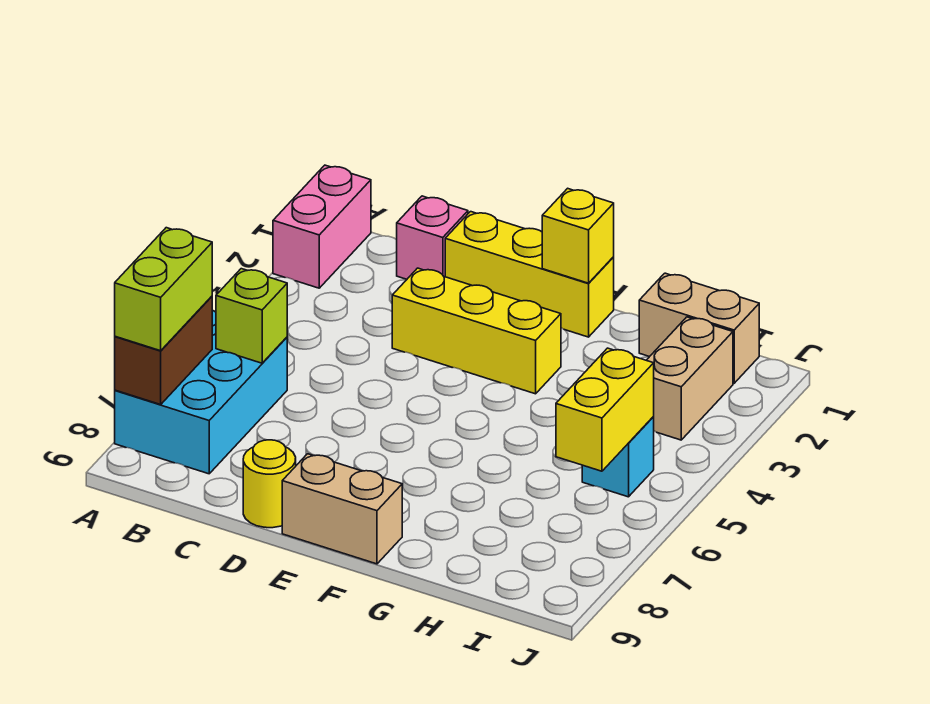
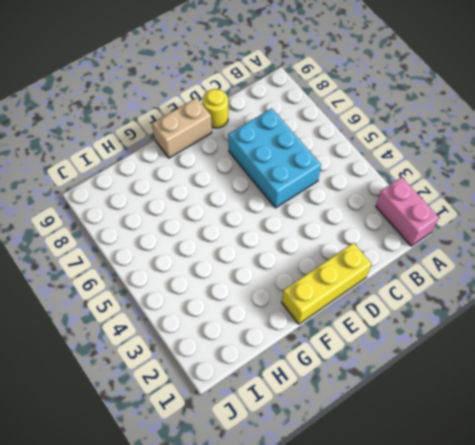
cyan 2x3 brick [228,108,321,208] -> cyan 2x3 brick moved to [115,310,287,474]
none -> pink 1x1 brick [397,196,468,279]
none -> yellow 1x3 brick [392,268,561,394]
none -> tan 1x2 brick [639,273,759,383]

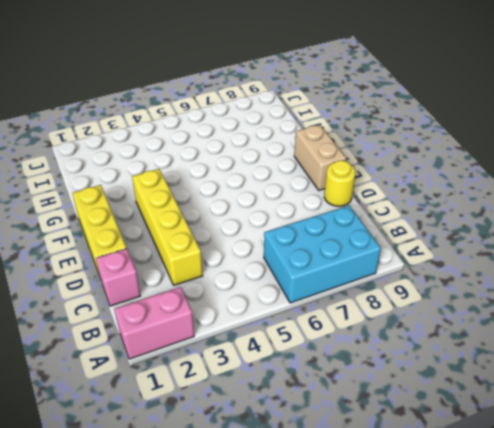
yellow 1x4 brick [132,169,203,285] -> yellow 1x3 brick [392,268,561,394]
none -> tan 1x2 brick [639,273,759,383]
none -> tan 1x2 brick [646,317,733,440]
none -> cyan 1x1 brick [582,417,654,497]

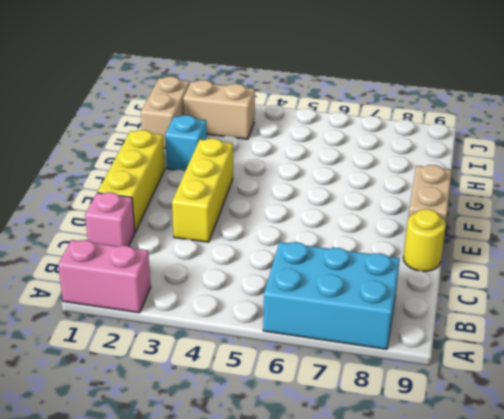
cyan 1x1 brick [165,115,207,171] -> cyan 1x1 brick moved to [582,417,654,497]
none -> brown 1x2 brick [115,296,212,405]
none -> lime 1x1 brick [216,269,287,363]
none -> yellow 1x1 brick [542,188,614,283]

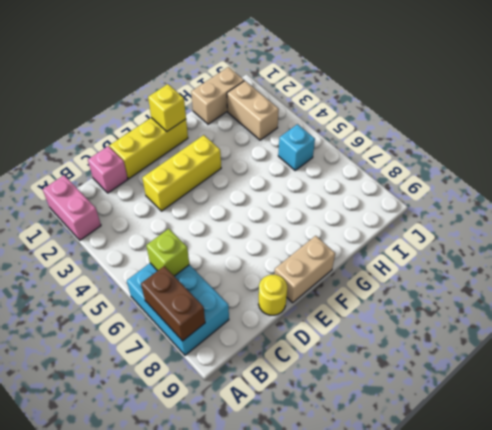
none -> yellow 1x2 brick [556,348,654,471]
none -> lime 1x2 brick [115,228,212,351]

